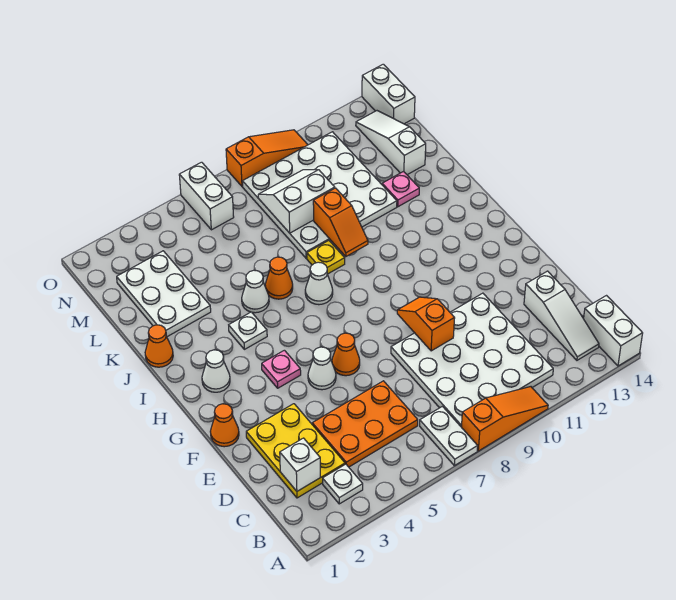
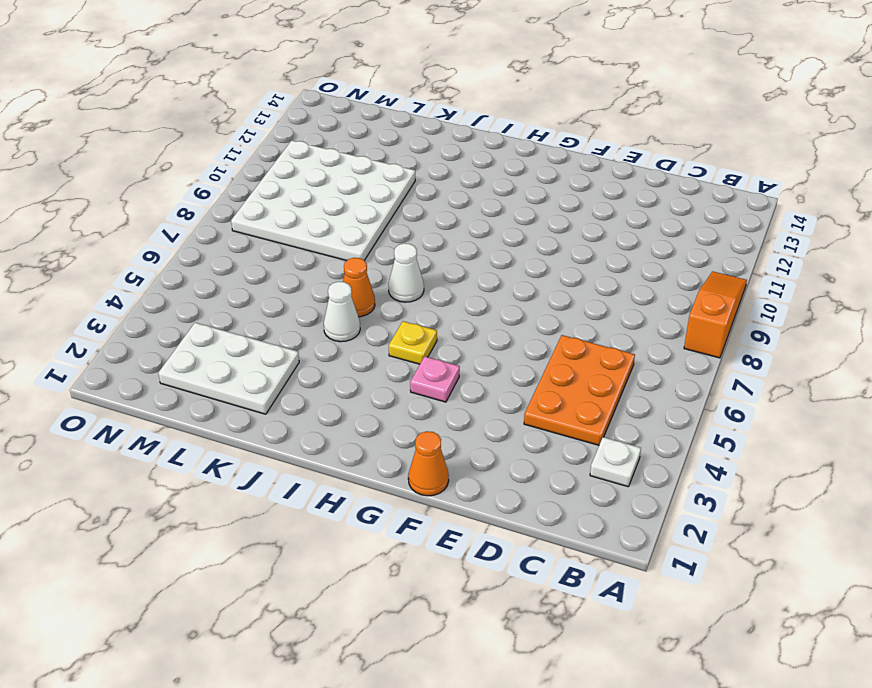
yellow 1x1 plate [389,321,437,364] -> yellow 1x1 plate moved to [307,241,345,274]
none -> white 1x2 plate [420,406,478,466]
none -> white 1x2 brick [584,296,643,366]
none -> white 4x4 plate [391,293,553,427]
none -> white 1x3 slope [524,271,599,360]

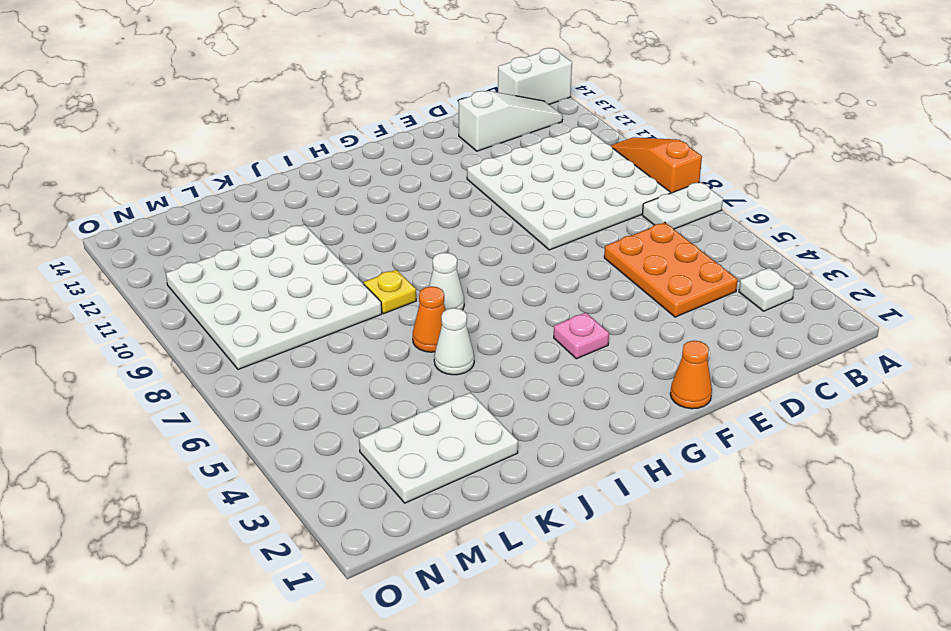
none -> yellow 2x3 plate [246,404,345,498]
none -> white 1x1 cone [308,347,336,390]
none -> orange 1x1 cone [332,333,360,376]
none -> white 1x1 cone [202,350,230,392]

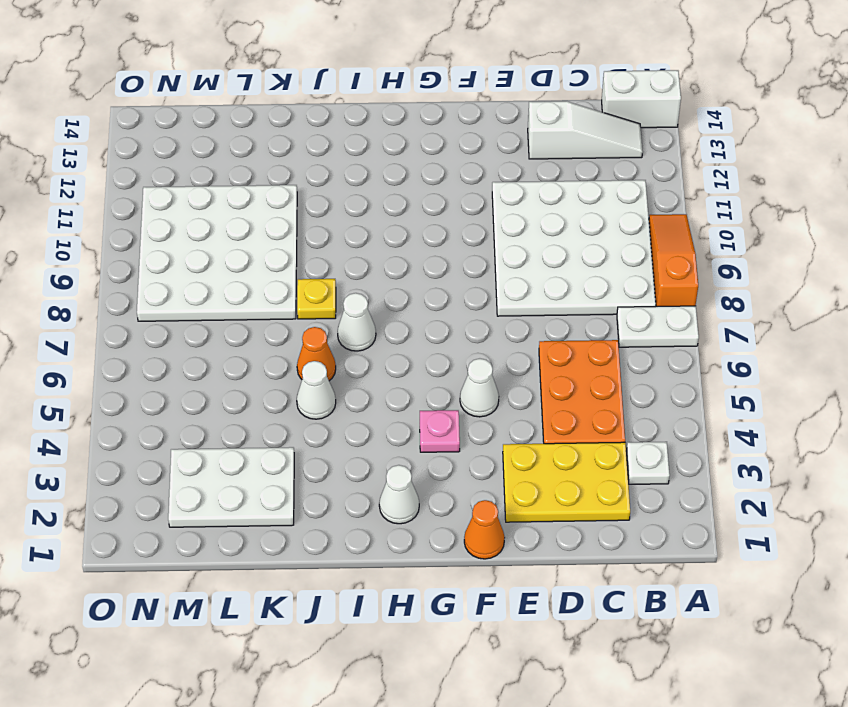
none -> orange 1x1 cone [332,333,360,376]
none -> white 1x1 plate [229,312,267,349]
none -> orange 1x1 cone [145,325,173,367]
none -> pink 1x1 plate [382,171,419,207]

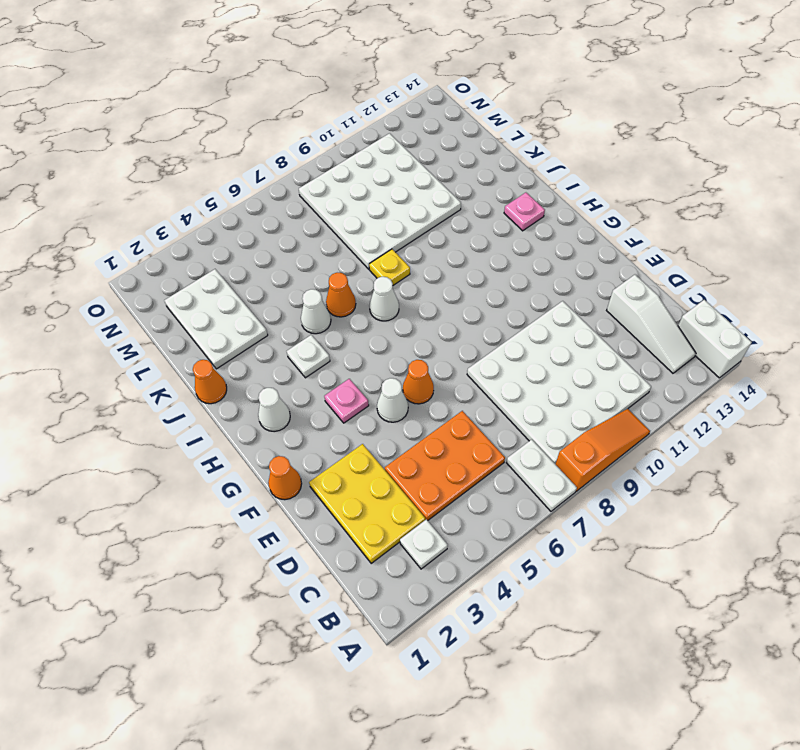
pink 1x1 plate [504,193,545,231] -> pink 1x1 plate moved to [382,171,419,207]
none -> white 1x3 slope [356,111,426,175]
none -> white 1x2 brick [179,162,234,230]
none -> white 1x2 brick [362,64,415,124]
none -> orange 1x3 slope [226,130,308,187]

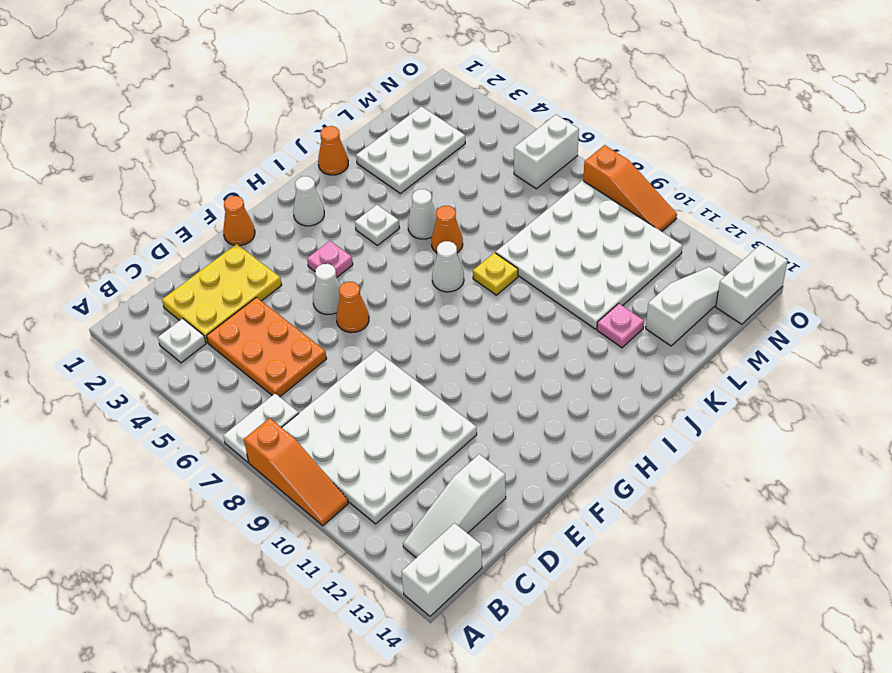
none -> white 1x1 brick [280,438,320,491]
none -> orange 1x2 slope [397,297,455,351]
none -> orange 1x2 slope [313,188,368,256]
none -> white 2x2 slope [258,170,335,233]

